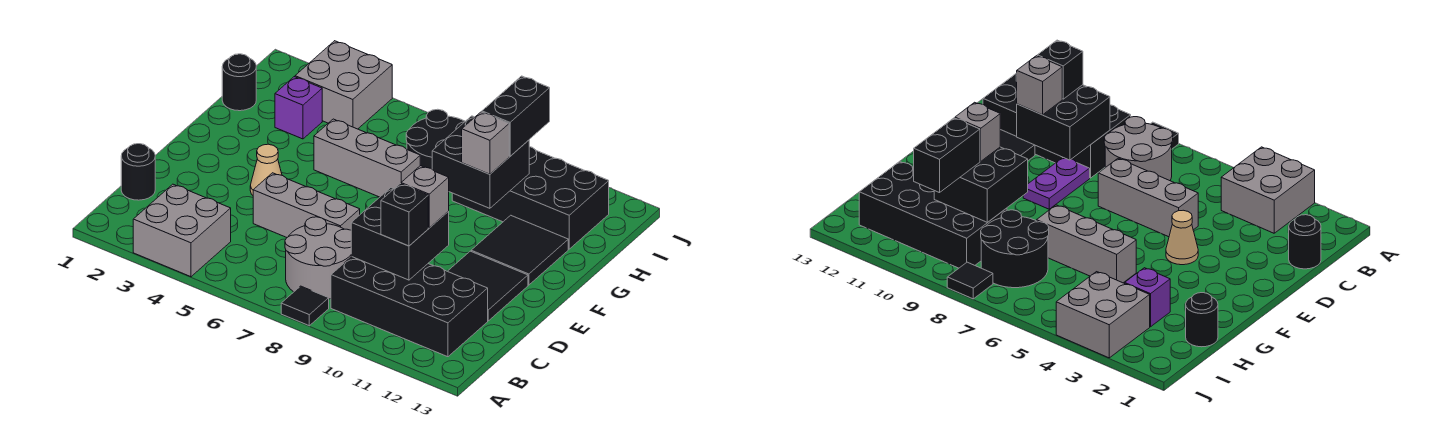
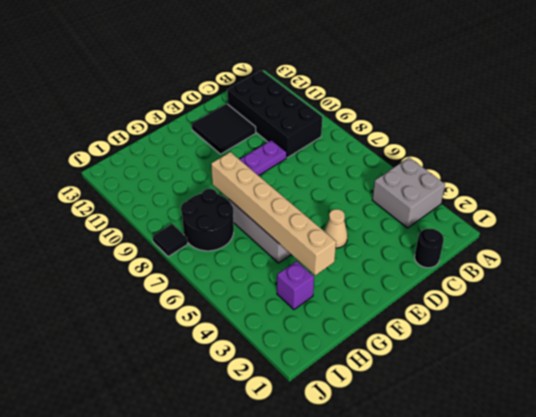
tan 1x6 brick [211,152,336,275] -> none
none -> black 1x1 tile [281,286,329,326]
none -> grey 2x2 round brick [285,217,352,299]
none -> grey 1x3 brick [253,173,360,237]

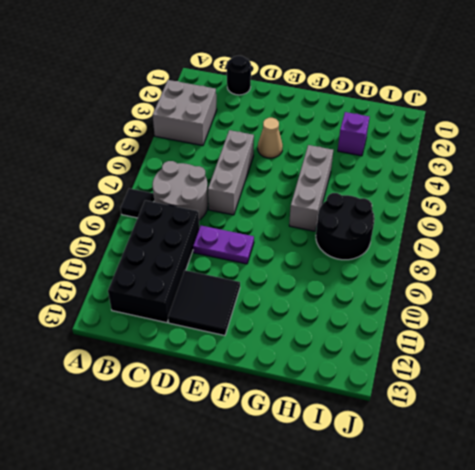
none -> black 2x2 tile [471,215,568,285]
none -> black 1x1 round brick [222,54,256,111]
none -> black 2x4 brick [452,147,609,249]

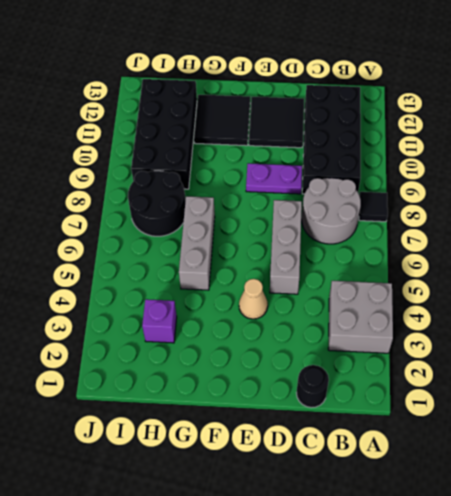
none -> black 1x1 round brick [222,54,256,111]
none -> grey 2x2 brick [295,41,392,129]
none -> black 1x1 tile [947,262,993,299]

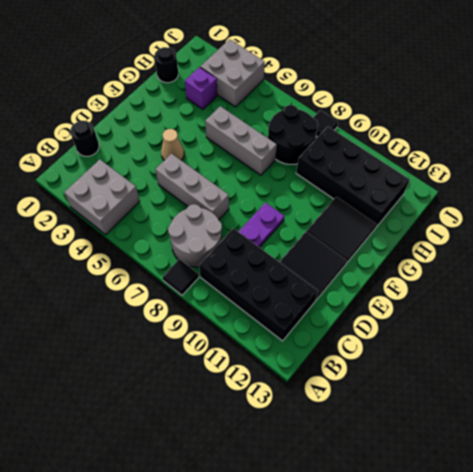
none -> black 2x2 brick [351,188,449,280]
none -> black 2x2 brick [432,116,529,208]
none -> black 1x1 brick [381,184,428,246]

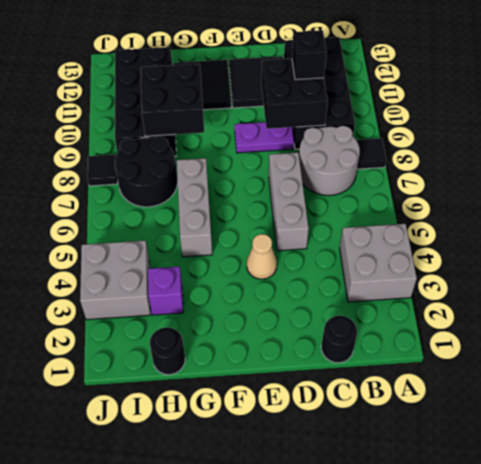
none -> grey 1x1 brick [401,166,449,228]
none -> grey 1x1 brick [462,112,509,174]
none -> black 1x2 brick [482,76,550,156]

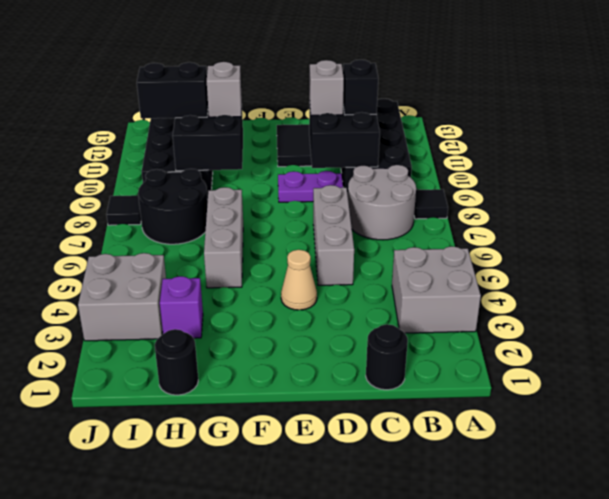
none -> black 2x2 tile [471,215,568,285]

